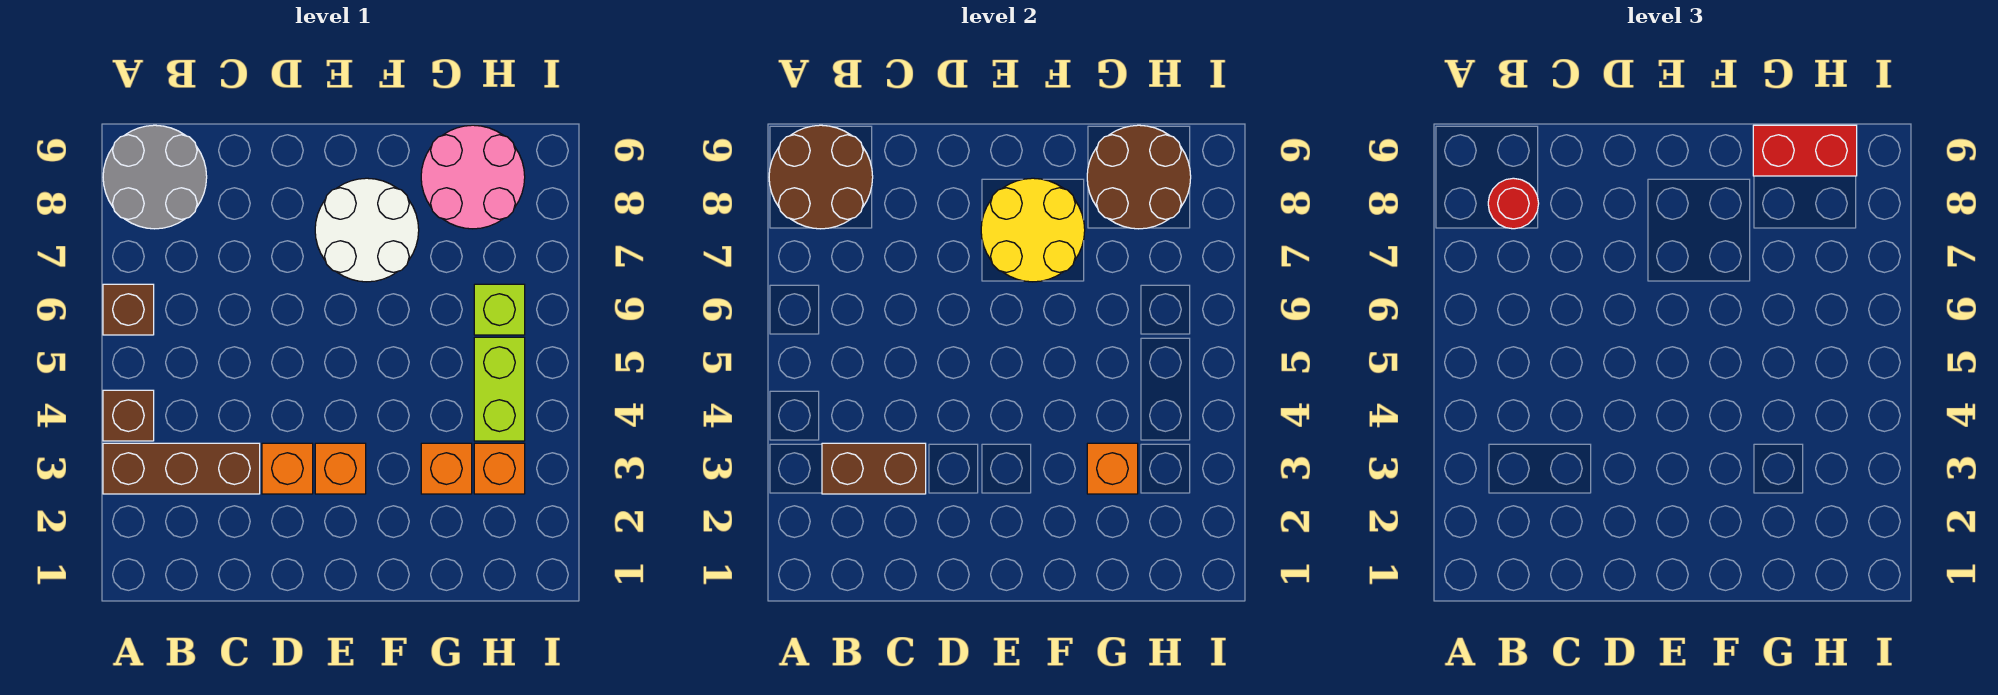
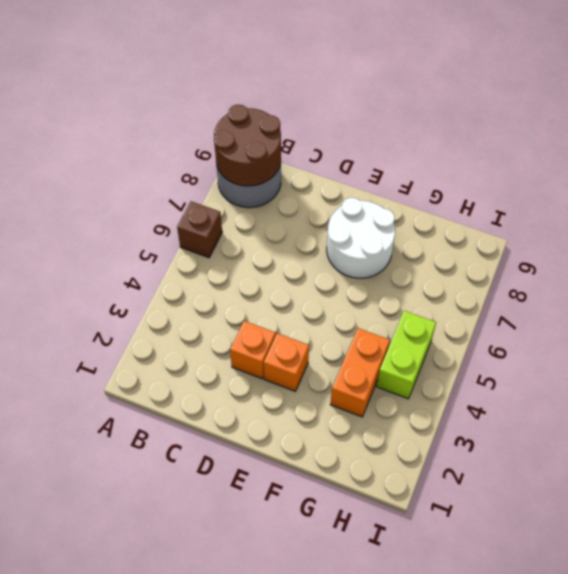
orange 1x2 brick [330,328,390,417] -> orange 1x1 brick [421,443,472,494]
none -> brown 1x3 brick [103,443,260,494]
none -> brown 1x1 brick [103,390,154,441]
none -> pink 2x2 round brick [421,125,525,229]

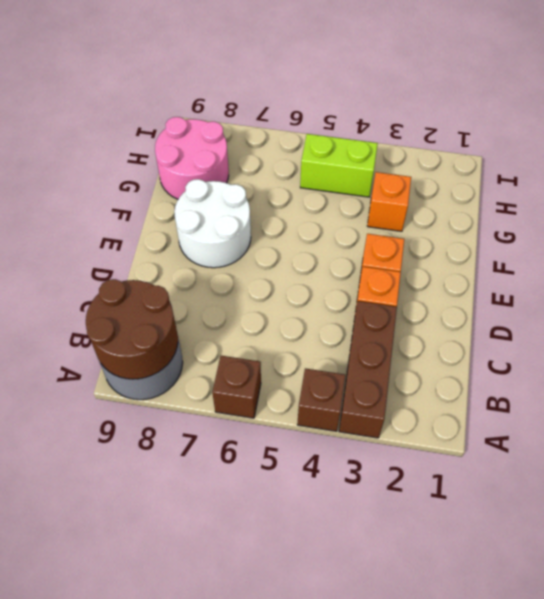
none -> orange 1x1 brick [474,443,525,494]
none -> lime 1x1 brick [474,284,525,335]
none -> brown 1x2 brick [822,443,926,494]

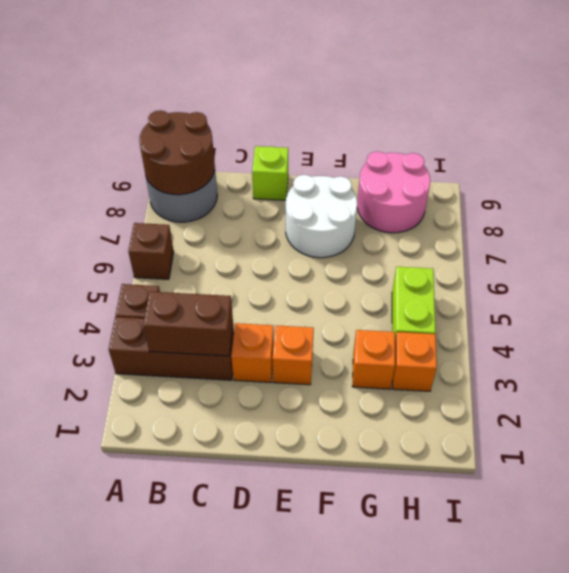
lime 1x1 brick [252,146,288,200] -> lime 1x1 brick moved to [474,284,525,335]
none -> yellow 2x2 round brick [981,178,1085,282]
none -> orange 1x1 brick [1087,443,1138,494]
none -> brown 2x2 round brick [1087,125,1191,229]

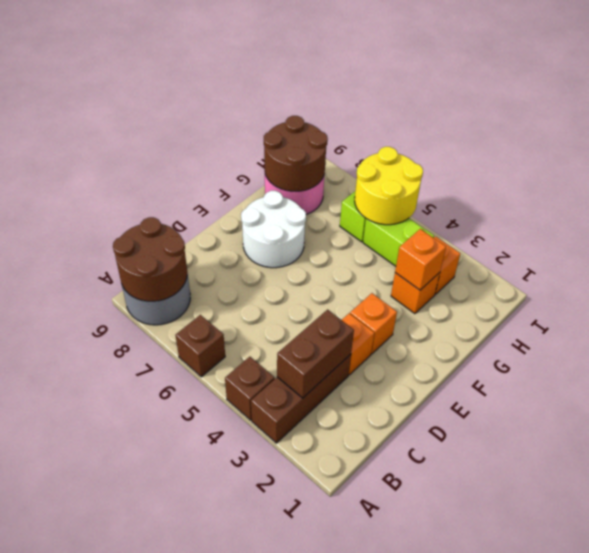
yellow 2x2 round brick [355,147,423,225] -> yellow 2x2 round brick moved to [981,178,1085,282]
none -> red 1x1 round brick [1488,178,1539,229]
none -> red 1x2 brick [1753,125,1857,176]

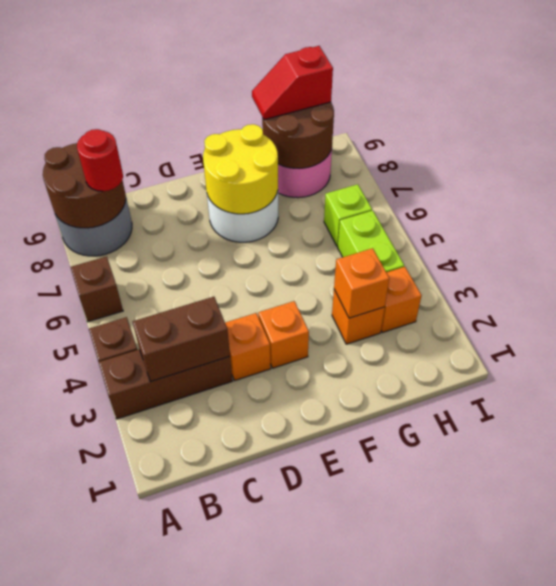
red 1x2 slope [252,46,333,120] -> red 1x2 brick [1753,125,1857,176]

